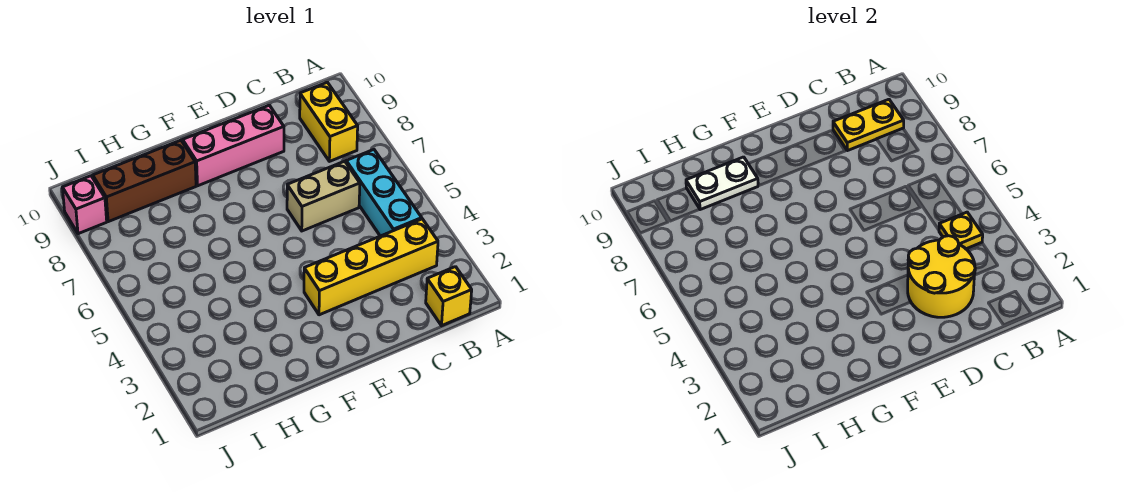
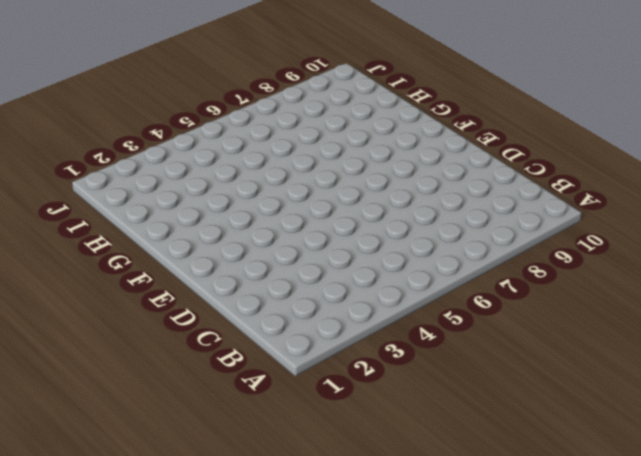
none -> yellow 1x1 brick [426,267,472,326]
none -> yellow 1x4 brick [304,219,438,315]
none -> cyan 1x3 brick [346,150,422,236]

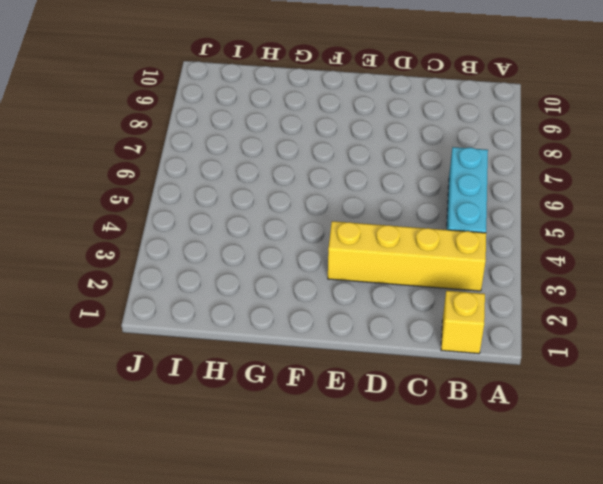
none -> yellow 1x2 brick [300,82,358,161]
none -> tan 1x2 brick [287,161,360,231]
none -> pink 1x3 brick [183,105,284,186]

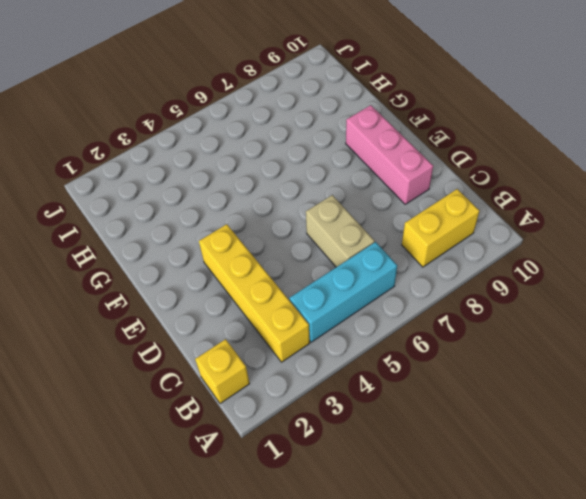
none -> brown 1x3 brick [93,140,196,222]
none -> pink 1x1 brick [62,176,107,234]
none -> yellow 1x1 plate [939,212,983,249]

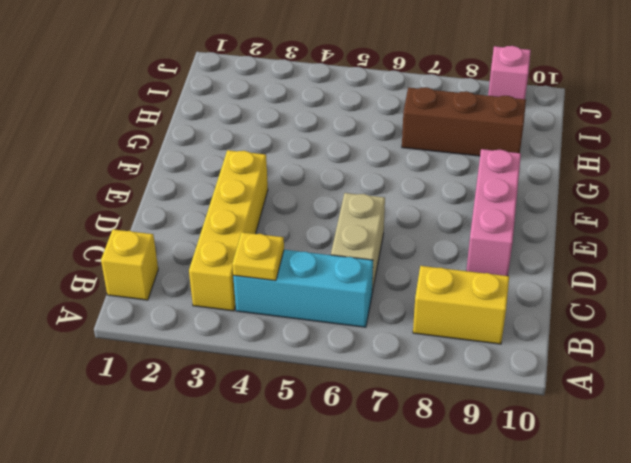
brown 1x3 brick [402,87,526,156] -> brown 1x3 brick turned to [93,140,196,222]
none -> yellow 1x2 plate [833,99,904,151]
none -> yellow 2x2 round brick [908,236,975,317]
none -> white 1x2 plate [686,157,758,210]

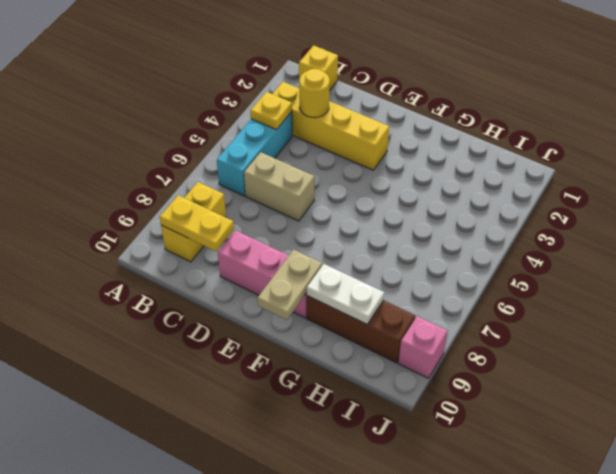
yellow 1x1 round brick [299,69,330,118] -> yellow 2x2 round brick [908,236,975,317]
tan 1x2 plate [257,250,322,320] -> none

